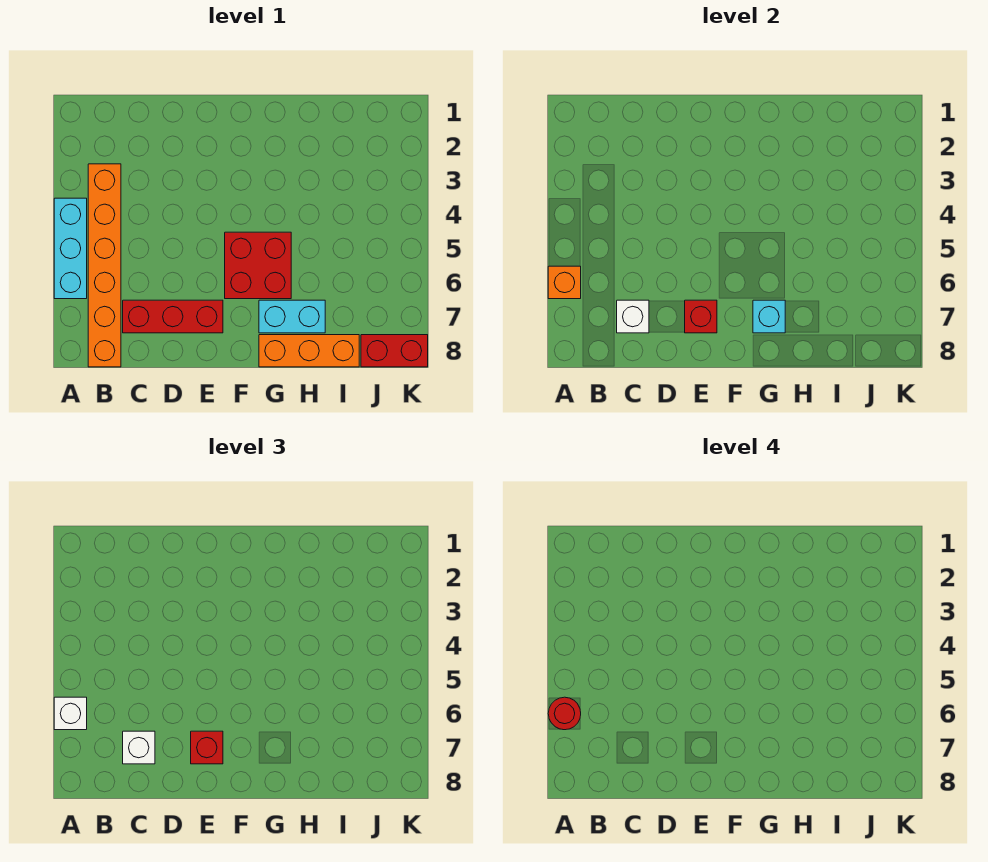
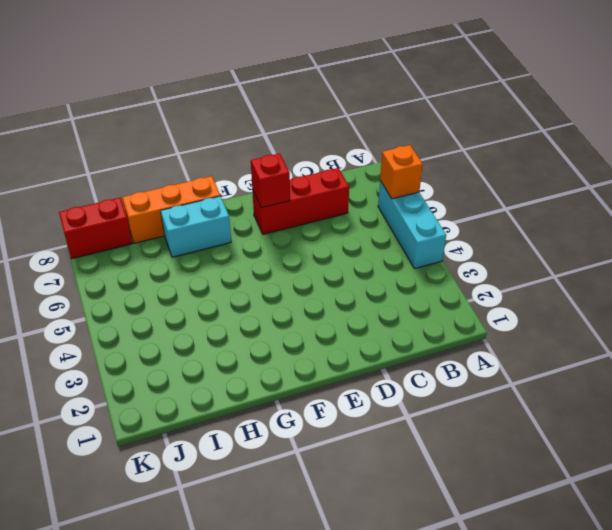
none -> orange 1x6 brick [88,164,121,367]
none -> red 2x2 brick [225,232,291,299]
none -> white 1x1 brick [617,300,649,333]

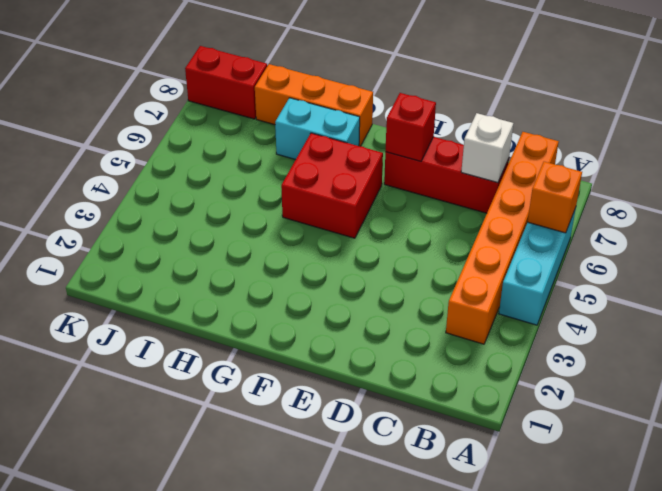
none -> cyan 1x1 brick [753,300,785,333]
none -> white 1x1 brick [54,697,87,730]
none -> white 1x1 brick [123,731,155,764]

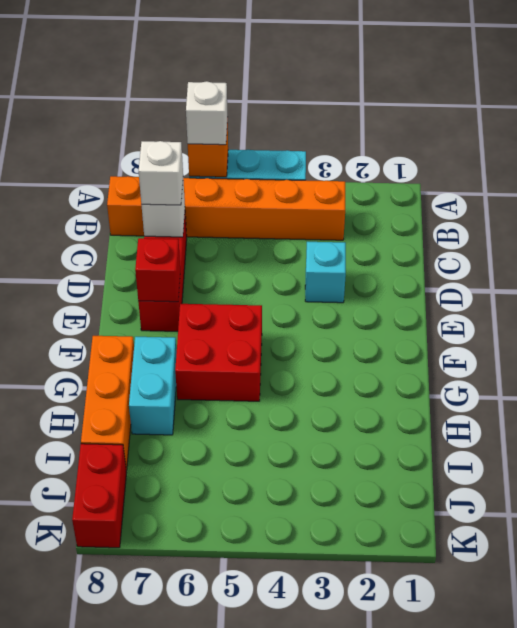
cyan 1x1 brick [305,242,346,303] -> cyan 1x1 brick moved to [753,300,785,333]
none -> red 1x1 brick [191,731,223,764]
none -> red 1x1 round brick [548,697,581,730]

